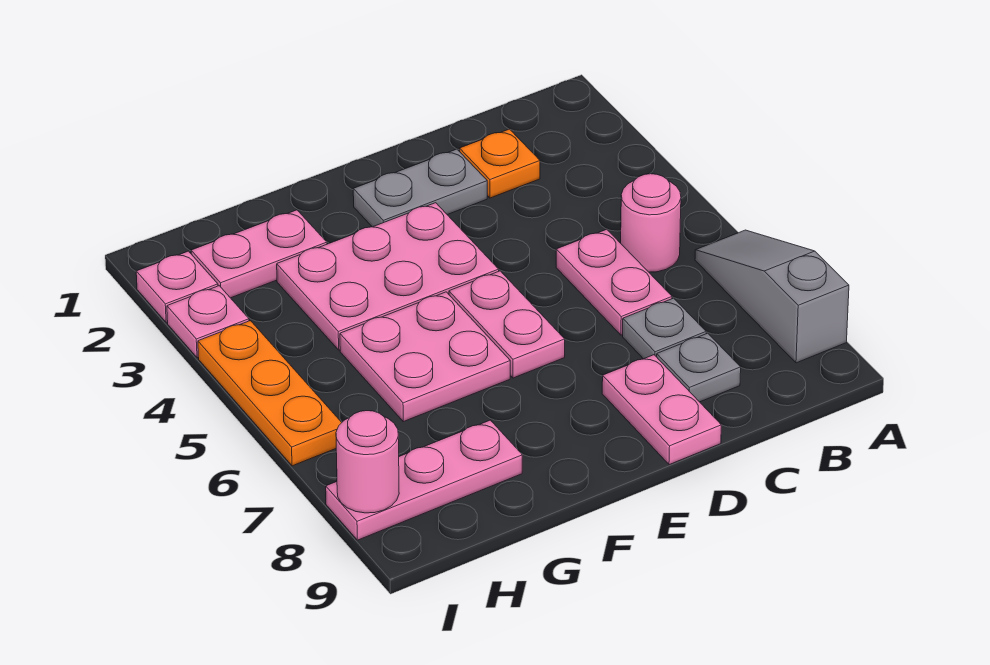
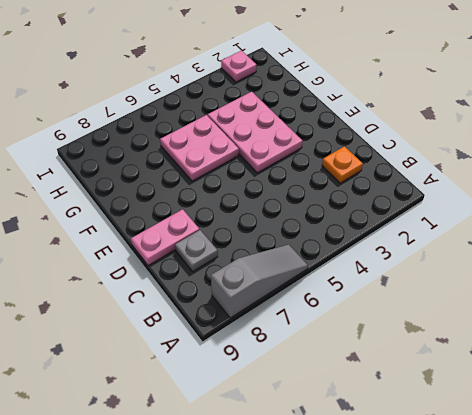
none -> pink 1x1 round brick [621,174,681,272]
none -> pink 1x2 plate [556,229,672,335]
none -> grey 1x1 plate [623,298,706,359]

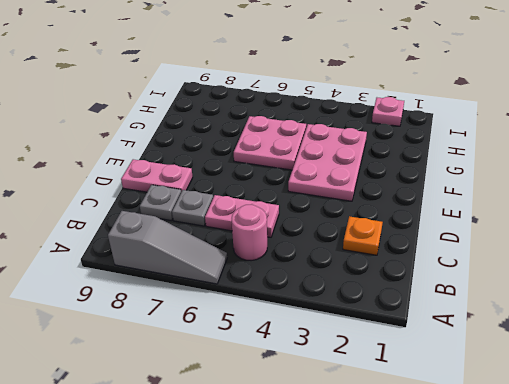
none -> grey 1x2 plate [353,149,487,227]
none -> pink 1x2 plate [449,271,565,378]
none -> pink 1x2 plate [191,210,327,298]

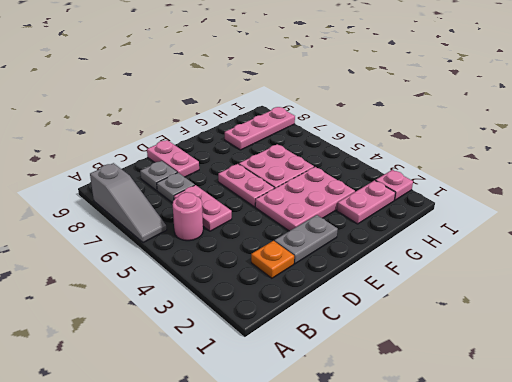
none -> pink 1x1 plate [167,286,249,358]
none -> orange 1x3 plate [198,321,342,466]
none -> pink 1x1 round brick [336,411,399,513]

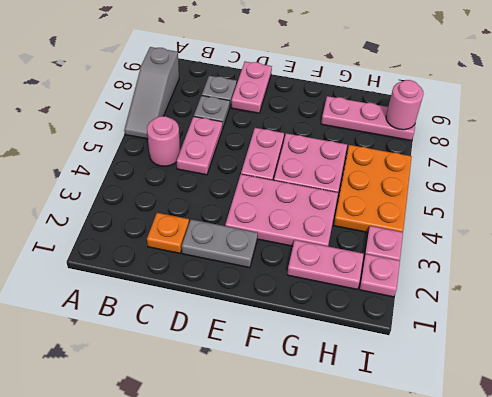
orange 2x3 plate [334,145,412,232] -> orange 1x3 plate [198,321,342,466]

